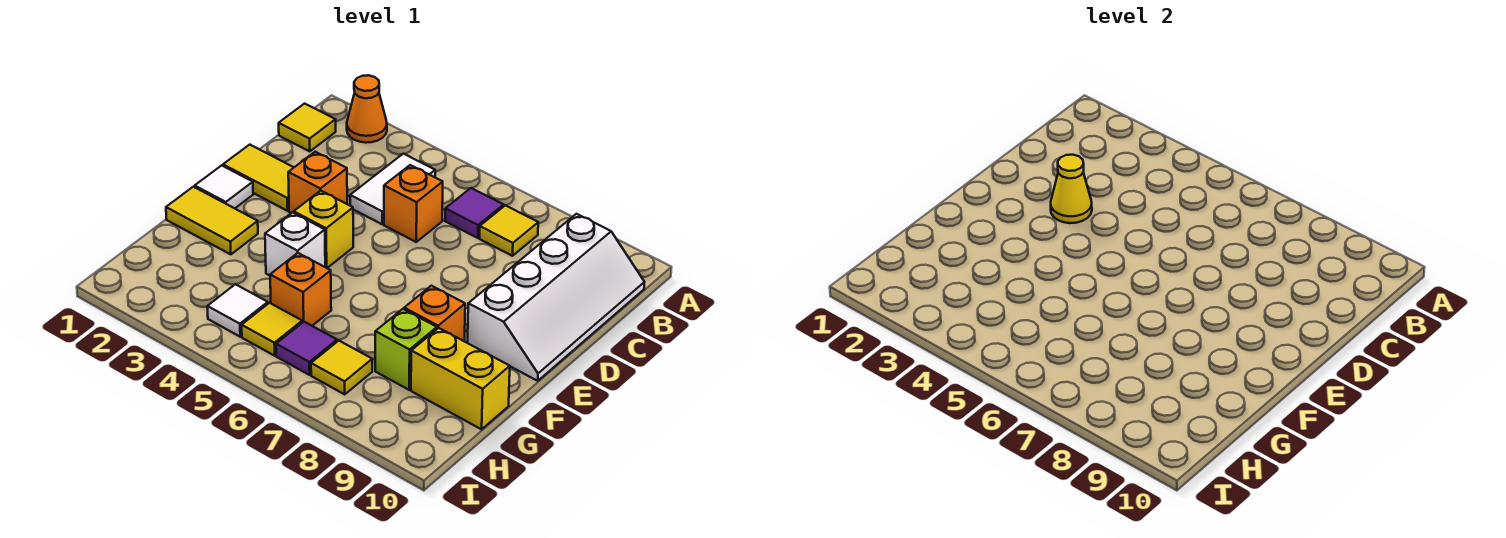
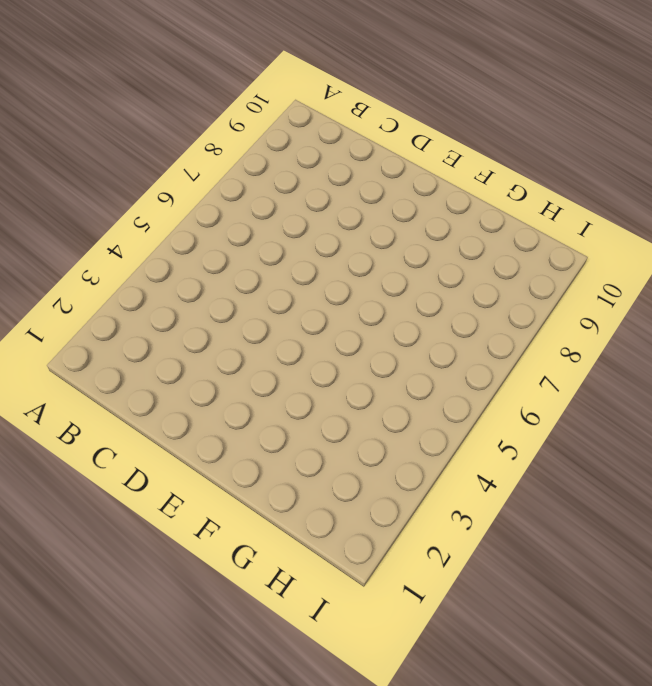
none -> orange 1x1 cone [347,75,387,143]
none -> yellow 1x1 tile [279,104,336,151]
none -> white 1x2 tile [350,154,435,224]

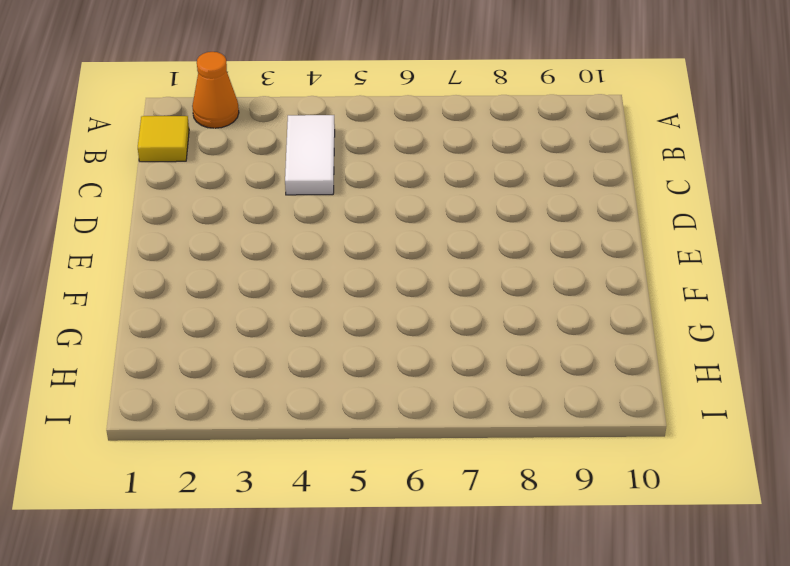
none -> purple 1x1 tile [445,188,504,238]
none -> yellow 1x1 tile [479,205,538,256]
none -> white 2x4 slope [468,214,645,381]

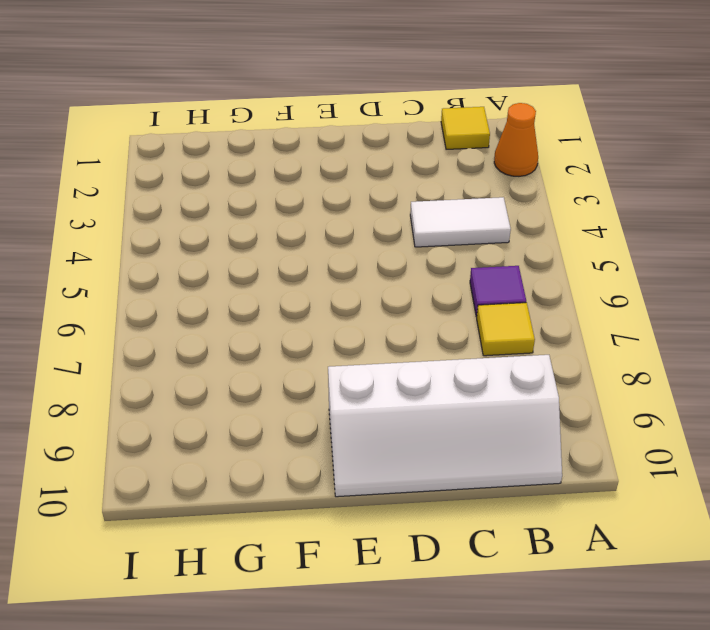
none -> orange 1x1 brick [384,165,443,242]
none -> yellow 1x2 tile [223,145,294,211]
none -> orange 1x1 brick [288,152,347,213]

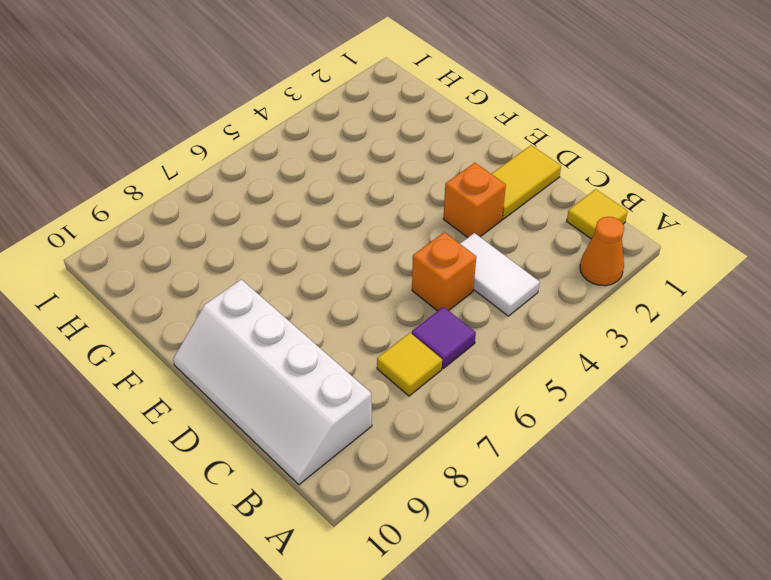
none -> white 1x1 tile [195,165,253,208]
none -> yellow 1x1 brick [294,191,353,268]
none -> yellow 1x2 tile [166,187,258,254]

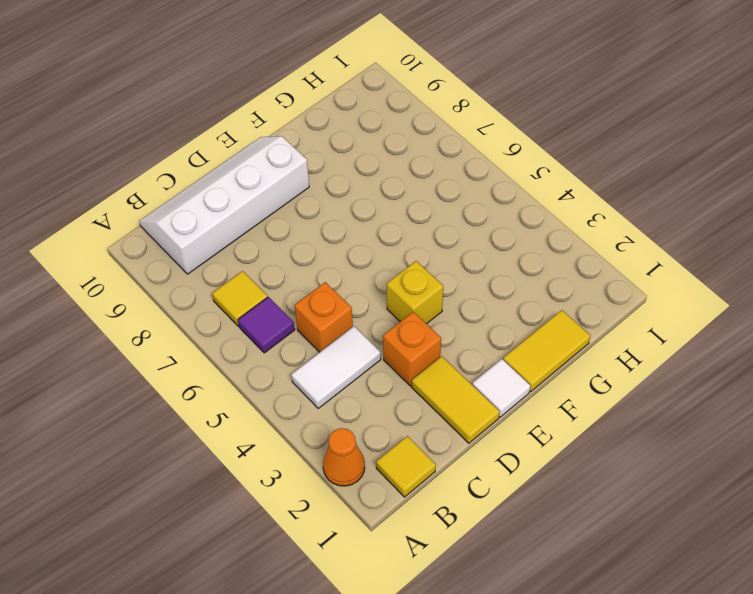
yellow 1x2 tile [503,310,590,391] -> yellow 1x2 tile turned to [166,187,258,254]
none -> white 1x1 brick [265,212,325,276]
none -> orange 1x1 brick [404,286,465,341]
none -> orange 1x1 brick [270,253,331,326]

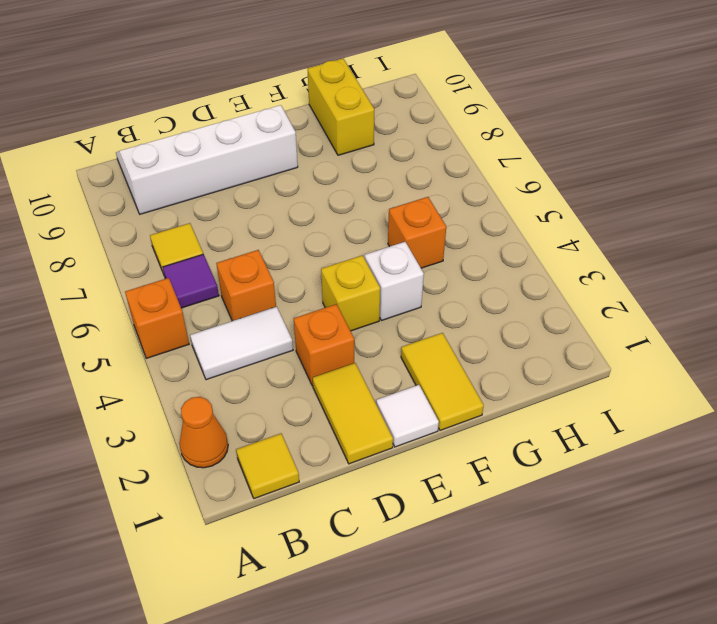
orange 1x1 brick [125,278,189,358] -> orange 1x1 brick moved to [404,286,465,341]
none -> lime 1x1 brick [375,309,437,390]
none -> white 1x1 tile [207,284,268,337]
none -> yellow 1x1 tile [242,303,302,356]

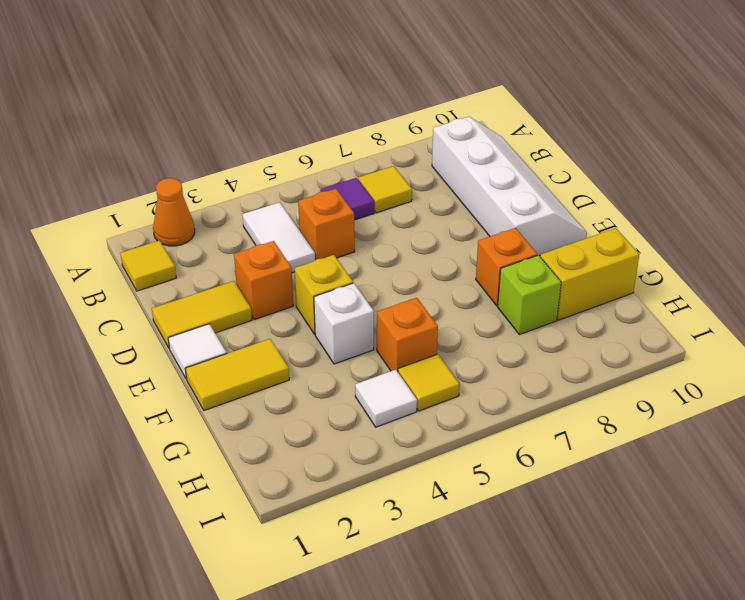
none -> purple 1x1 tile [276,322,337,375]
none -> yellow 1x1 tile [311,341,372,394]
none -> yellow 1x1 cone [1051,155,1092,223]

